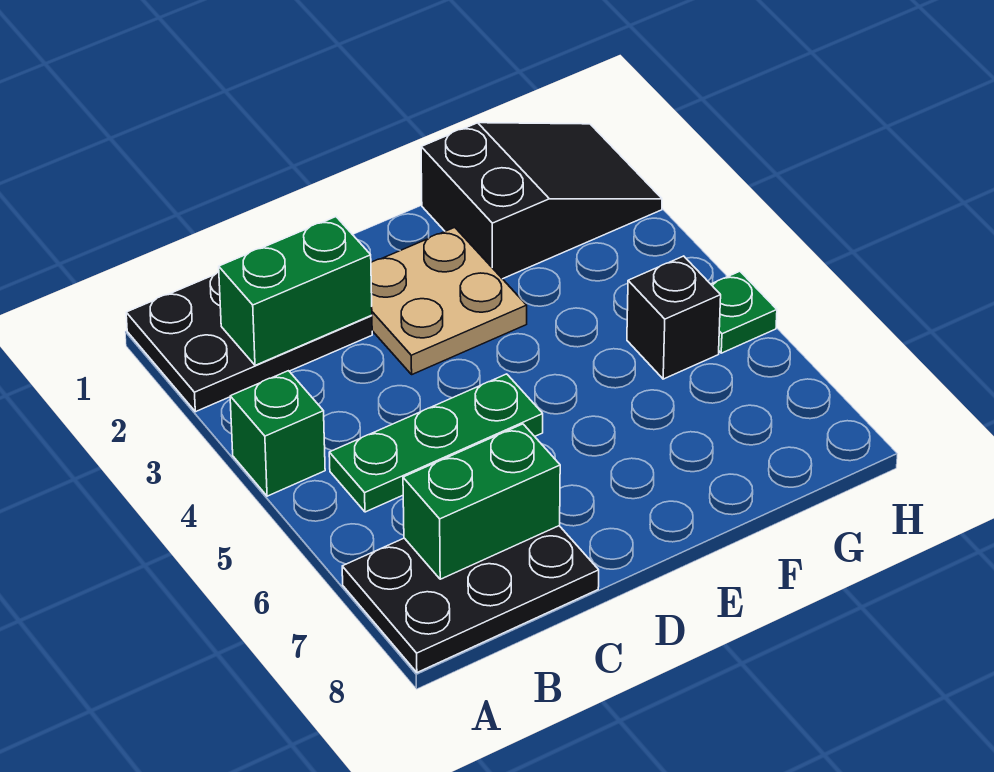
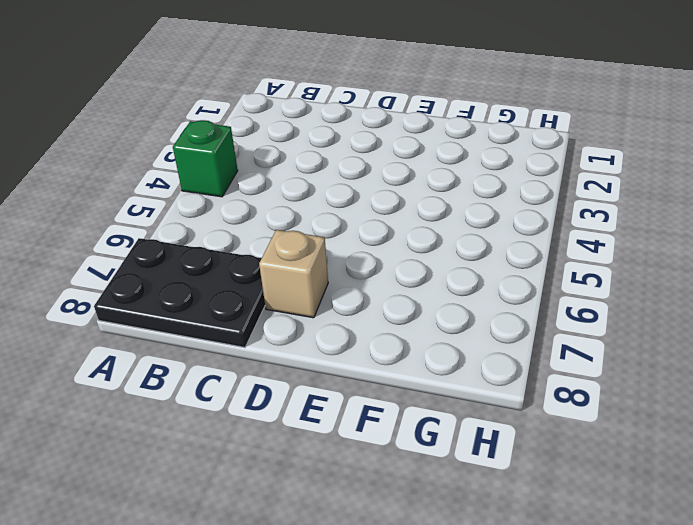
tan 1x1 brick [259,230,328,318] -> none
none -> black 2x3 plate [126,272,372,412]
none -> green 1x3 plate [329,374,543,512]

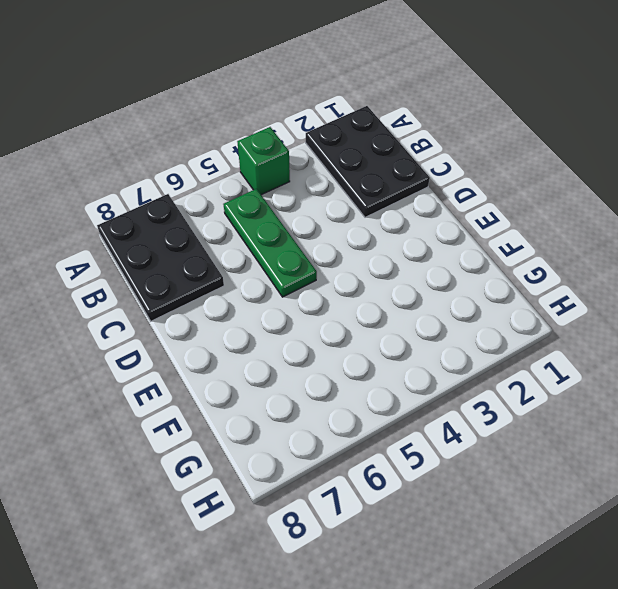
none -> tan 2x2 plate [371,227,527,374]
none -> black 2x3 slope [421,123,662,279]

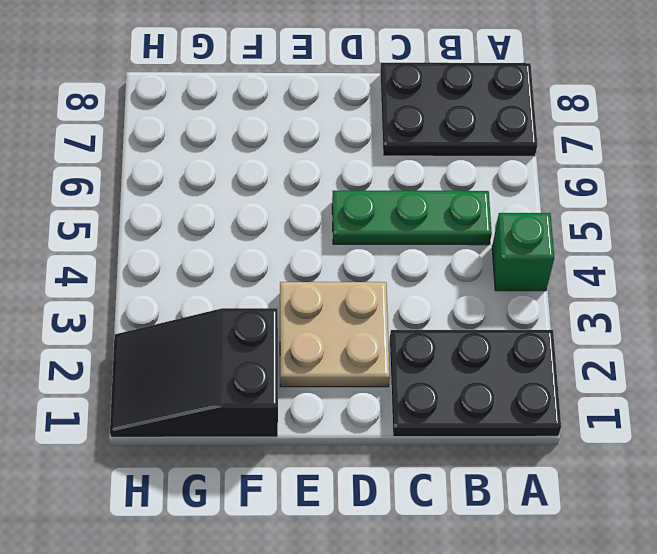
none -> black 1x1 brick [627,256,721,379]
none -> green 1x1 plate [711,271,777,353]

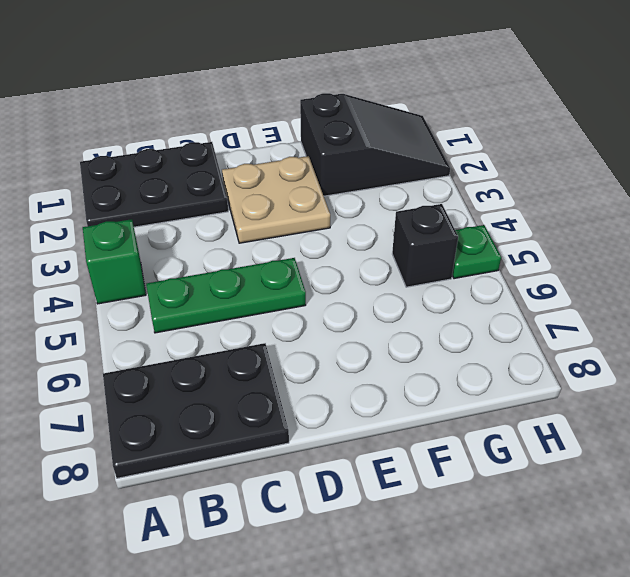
none -> green 1x2 brick [219,217,372,365]
none -> green 1x2 brick [403,424,560,579]

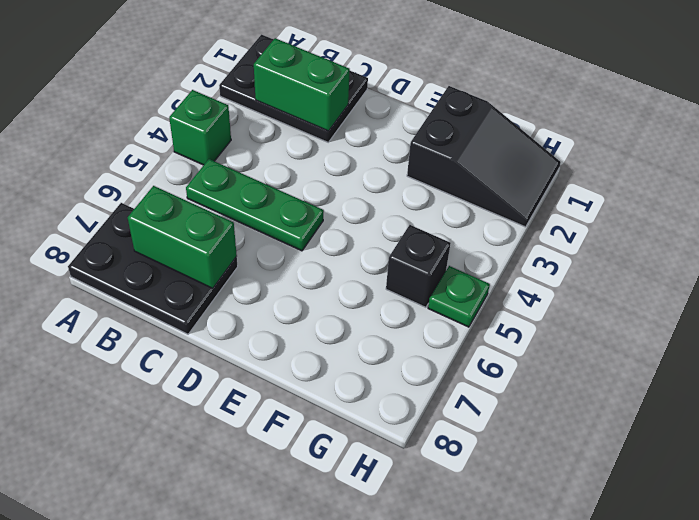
none -> tan 2x2 plate [371,227,527,374]

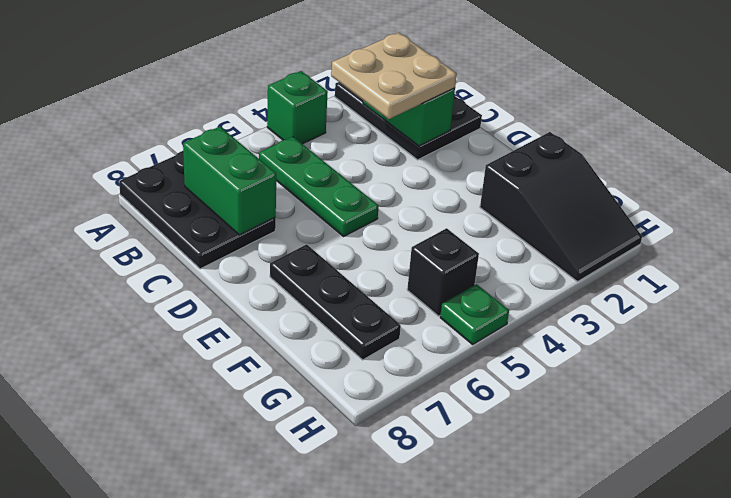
tan 2x2 plate [331,33,457,119] -> tan 2x2 plate moved to [371,227,527,374]
black 1x3 plate [270,244,401,360] -> none

